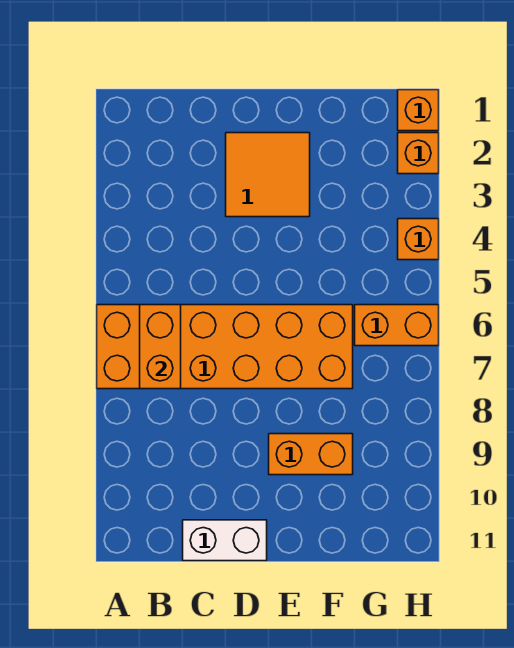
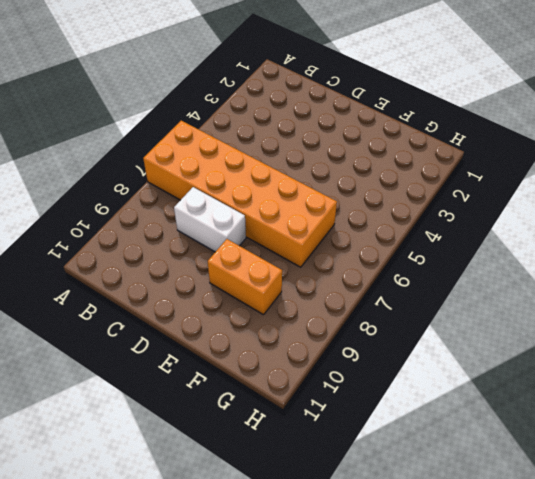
white 1x2 brick [174,187,246,252] -> white 1x2 brick moved to [183,520,267,561]
none -> orange 2x2 tile [226,133,310,217]
none -> orange 1x2 brick [355,305,439,346]

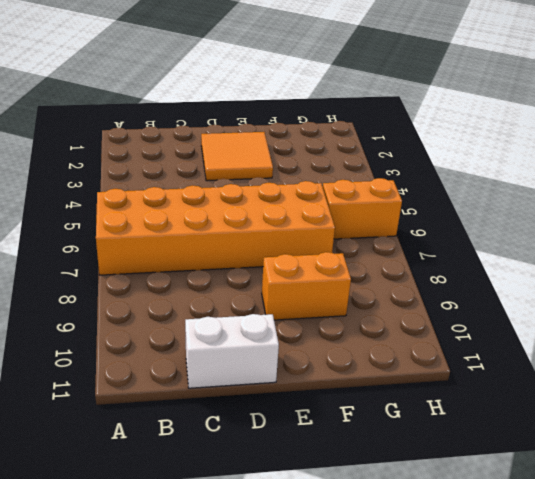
none -> orange 1x1 brick [398,90,439,131]
none -> orange 1x1 brick [398,133,439,174]

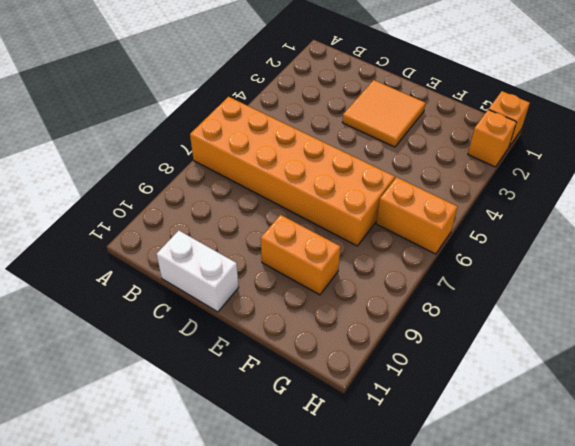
none -> orange 1x1 brick [398,219,439,260]
none -> orange 1x2 brick [140,305,181,389]

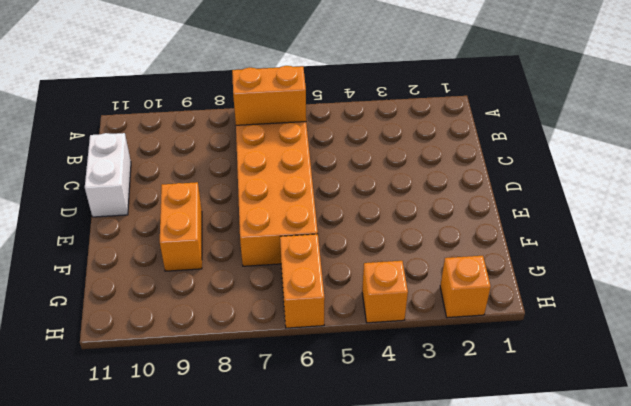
none -> orange 2x2 tile [226,133,310,217]
none -> orange 1x1 brick [398,90,439,131]

